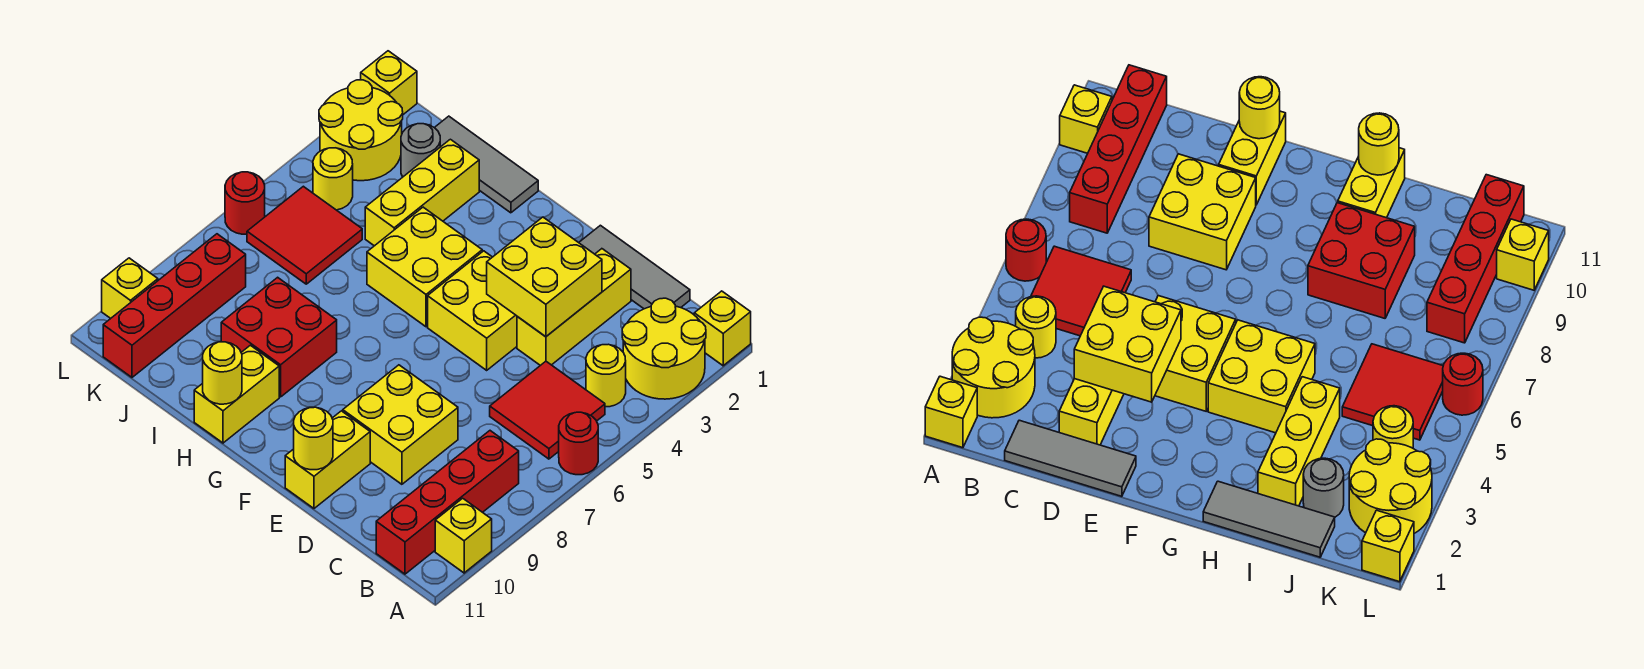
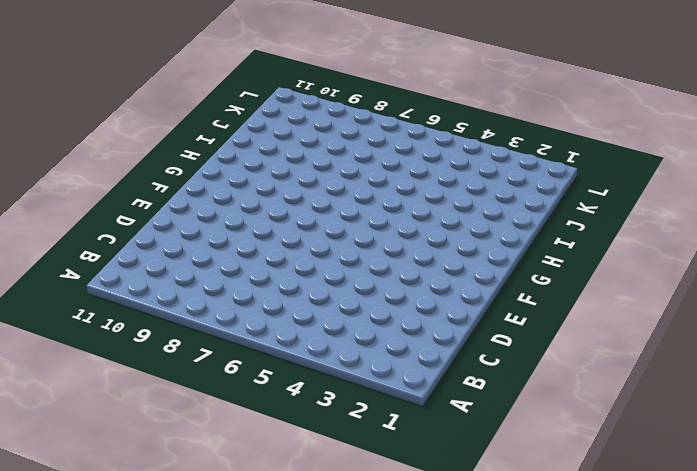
none -> yellow 1x1 brick [694,291,751,366]
none -> yellow 2x2 round brick [622,298,706,399]
none -> red 1x1 round brick [559,412,598,475]

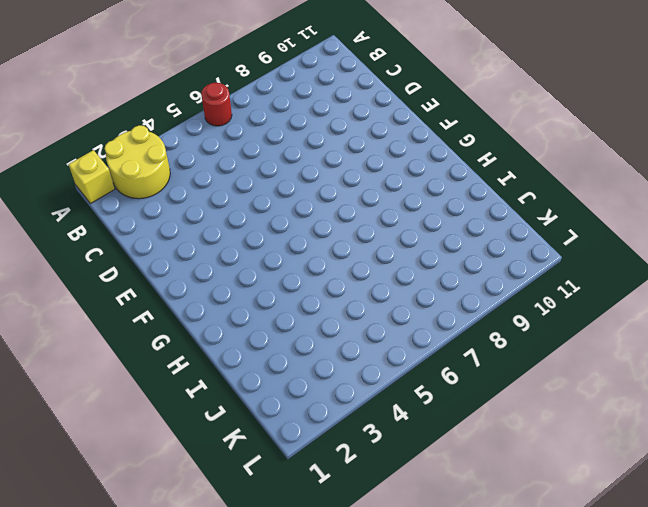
none -> yellow 1x1 brick [435,498,492,573]
none -> yellow 1x1 round brick [586,344,626,407]
none -> red 2x2 tile [490,361,605,459]

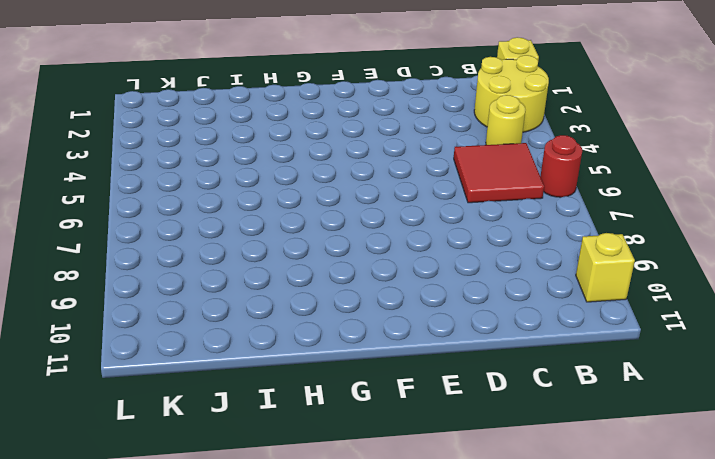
none -> red 1x4 brick [376,431,519,574]
none -> grey 1x3 tile [579,225,690,309]
none -> yellow 1x3 brick [517,249,631,365]

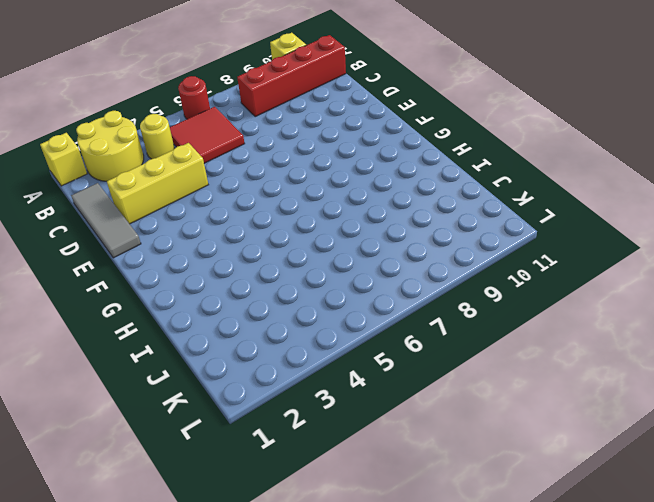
none -> yellow 2x2 brick [343,365,458,484]
none -> yellow 2x2 brick [428,251,517,370]
none -> yellow 1x2 brick [285,411,370,508]

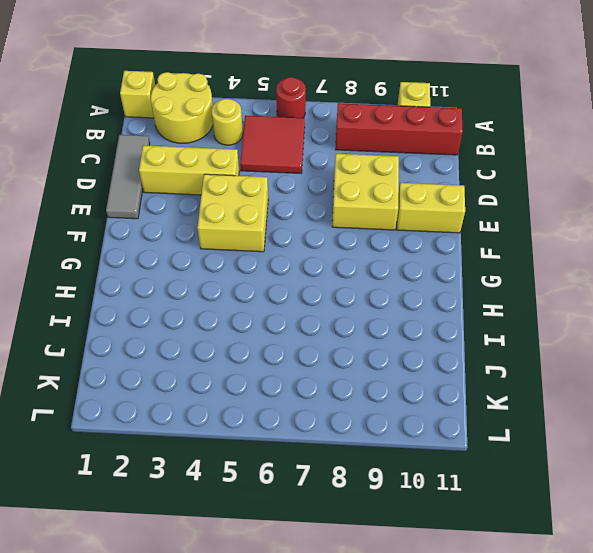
none -> yellow 2x2 brick [367,207,482,327]
none -> grey 1x3 tile [435,116,538,213]
none -> red 2x2 brick [221,277,337,397]

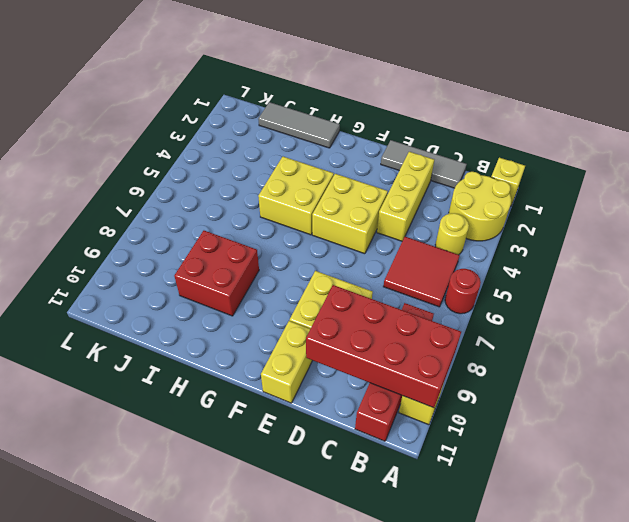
red 2x4 brick [306,285,461,408] -> none
none -> yellow 1x2 brick [194,345,279,443]
none -> yellow 1x3 brick [365,139,479,246]
none -> grey 1x1 round brick [401,124,440,177]

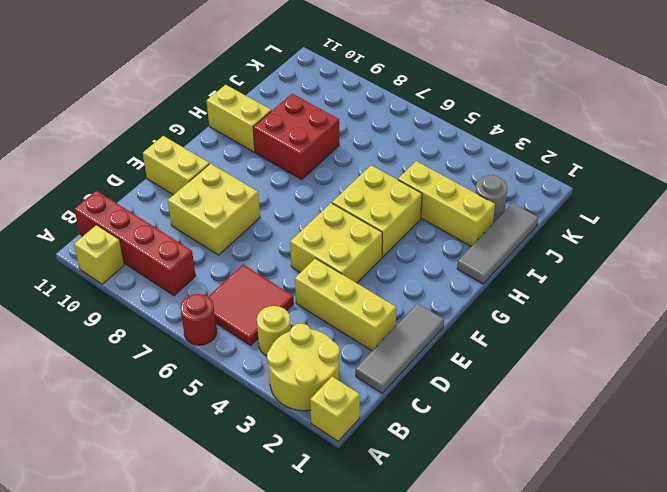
none -> red 2x2 tile [247,186,362,284]
none -> yellow 2x2 round brick [319,80,403,181]
none -> yellow 1x1 round brick [313,148,353,210]

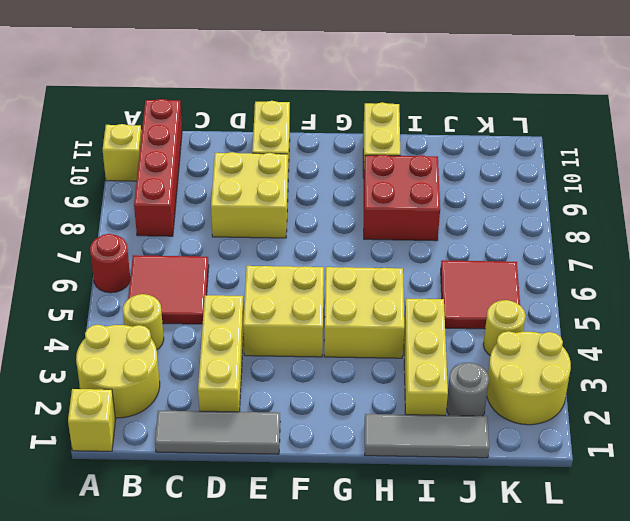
none -> red 1x4 brick [103,234,246,377]
none -> yellow 1x1 brick [361,51,417,114]
none -> red 1x1 round brick [225,172,265,234]

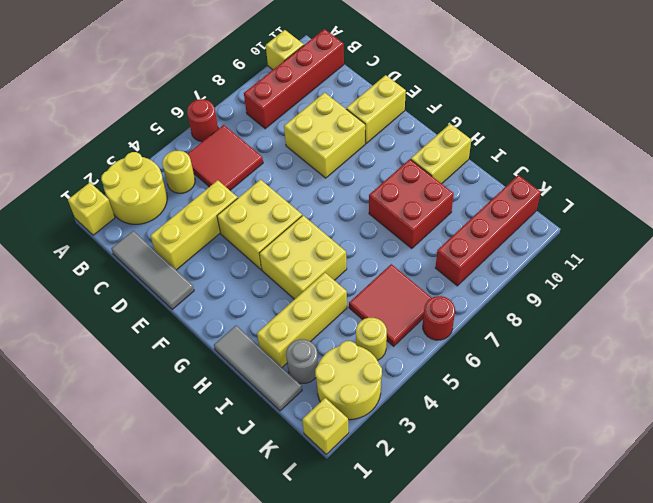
none -> yellow 1x1 brick [102,258,158,318]
none -> yellow 2x2 brick [487,217,602,337]
none -> yellow 1x1 round brick [294,407,333,470]

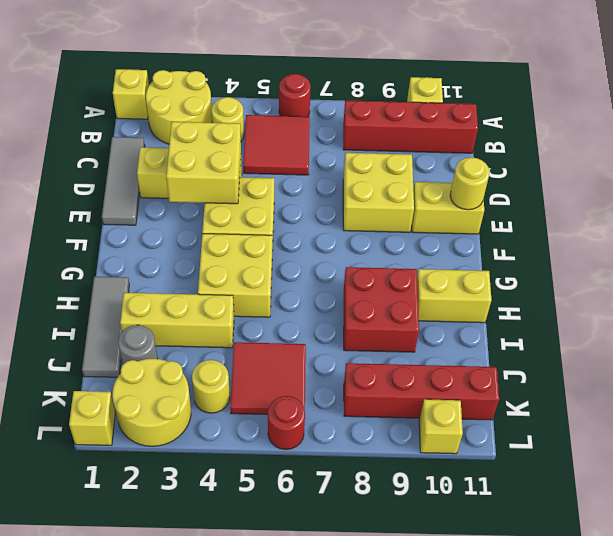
none -> yellow 1x1 round brick [203,342,242,404]

